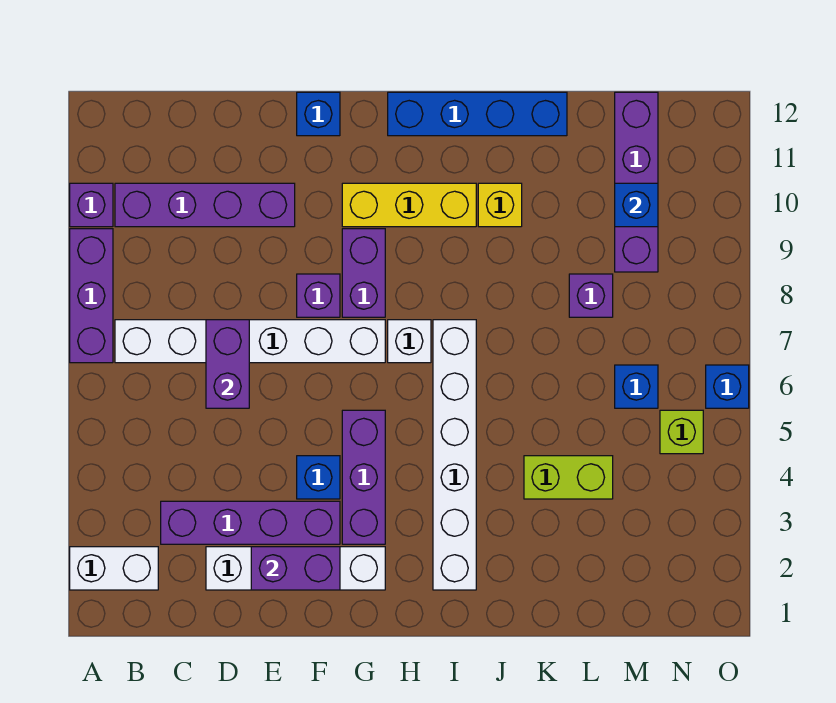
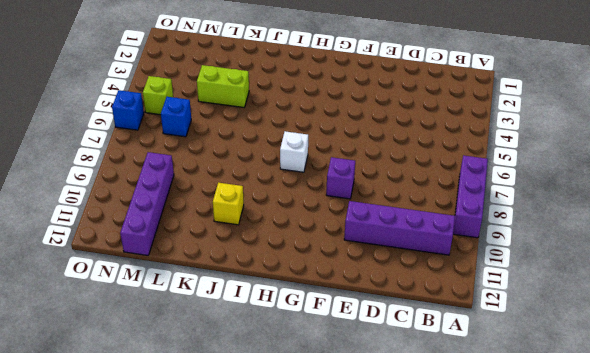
none -> white 1x2 brick [70,547,158,590]
none -> purple 1x1 brick [70,183,113,227]
none -> white 1x6 brick [115,320,385,363]

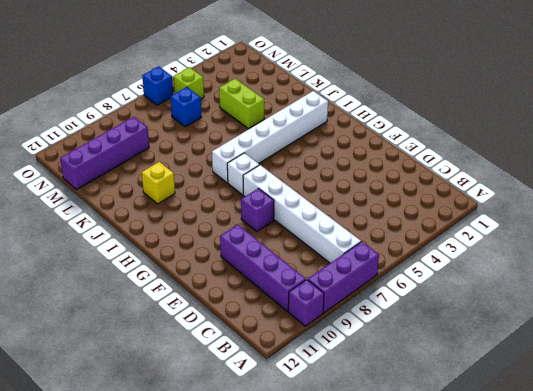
none -> white 1x2 brick [70,547,158,590]
none -> purple 1x4 brick [161,501,340,544]
none -> white 1x4 brick [206,547,385,590]

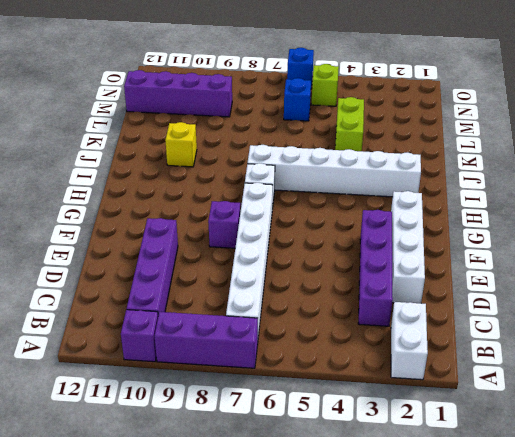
none -> blue 1x1 brick [297,456,340,499]
none -> blue 1x1 brick [297,92,340,136]
none -> purple 1x3 brick [342,410,385,544]

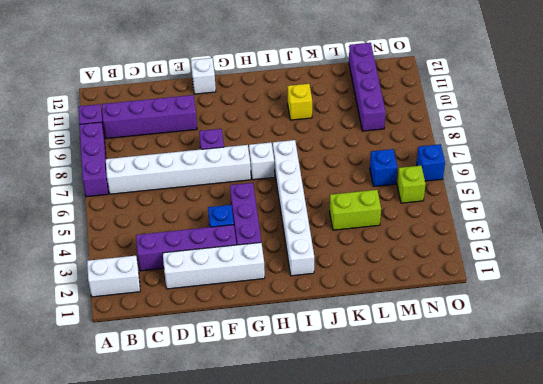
white 1x1 brick [191,58,216,94] -> blue 1x1 brick [297,92,340,136]
none -> purple 1x2 brick [342,229,385,317]
none -> yellow 1x3 brick [342,183,476,227]
none -> blue 1x4 brick [388,92,567,136]

